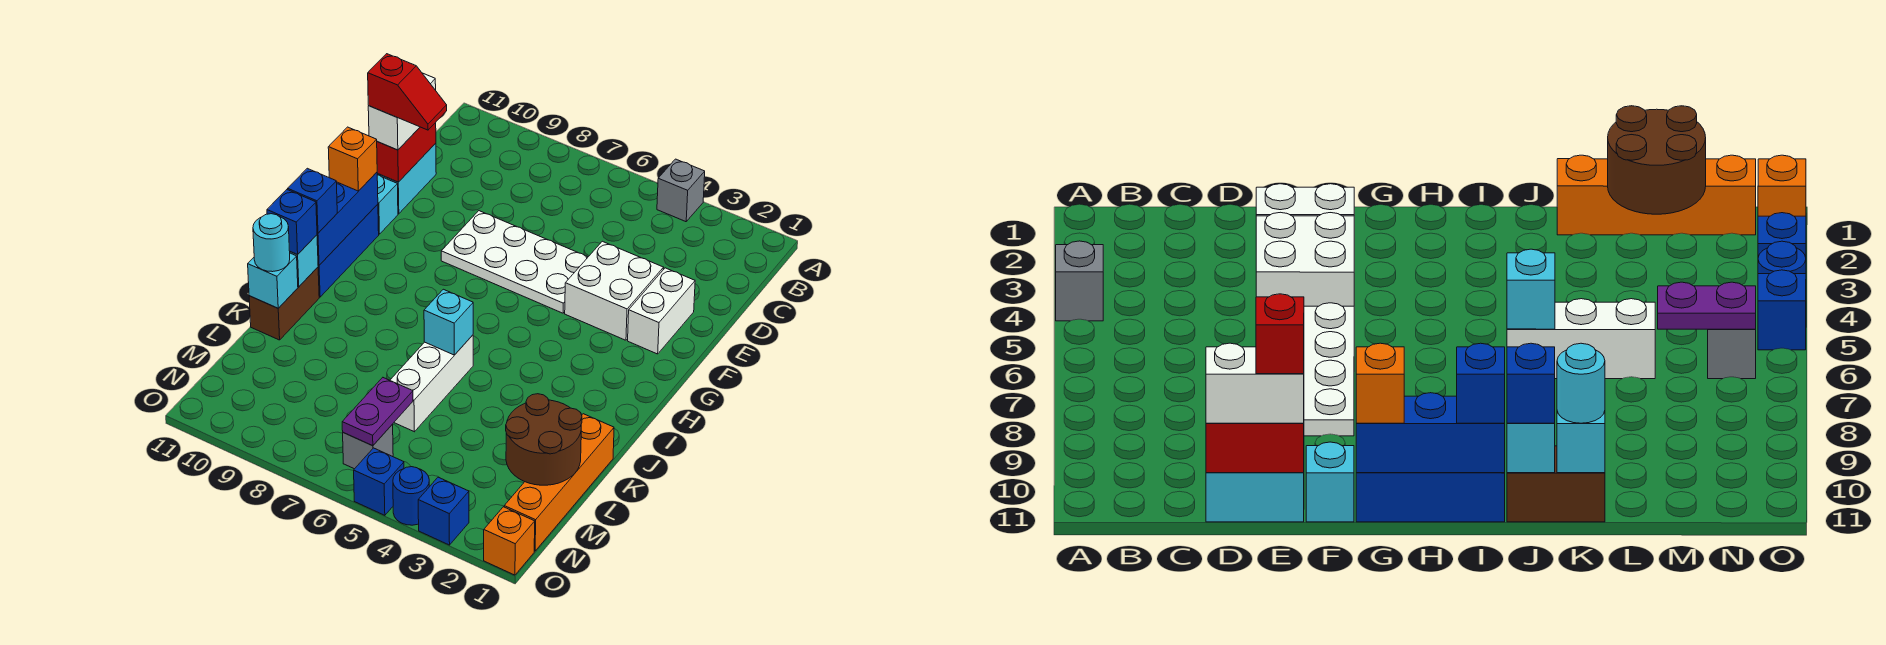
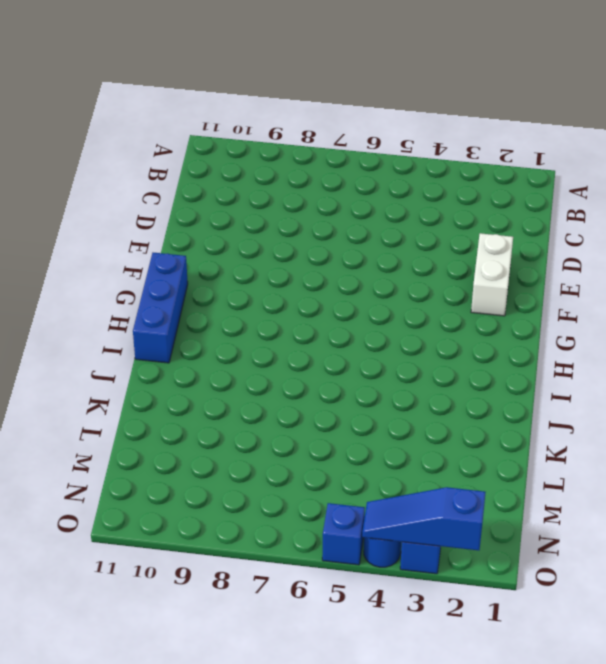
blue 1x3 slope [362,487,486,550] -> none
none -> grey 1x1 brick [657,159,705,222]
none -> cyan 1x2 brick [377,143,436,214]
none -> white 2x2 brick [565,241,664,340]

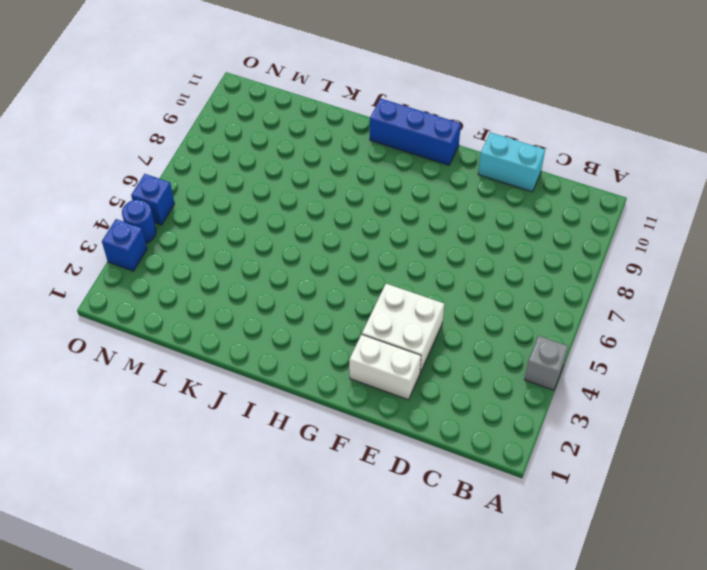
none -> white 2x4 plate [441,211,588,313]
none -> cyan 1x1 brick [377,175,398,234]
none -> white 1x3 brick [390,335,473,432]

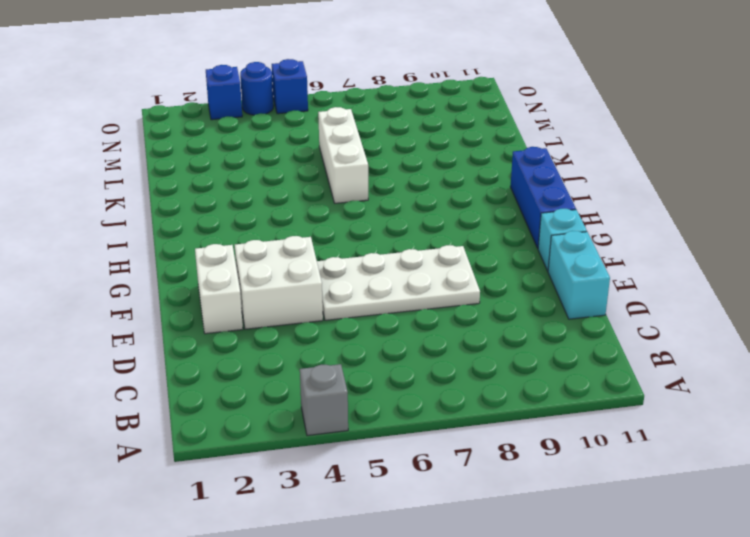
none -> brown 1x2 brick [249,267,319,340]
none -> orange 1x4 brick [504,414,614,551]
none -> grey 1x1 brick [343,424,393,469]

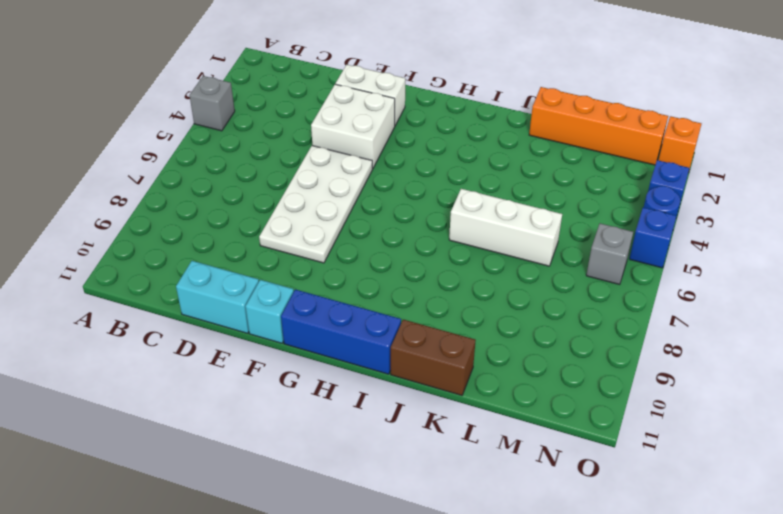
none -> red 1x2 brick [377,123,436,182]
none -> blue 1x3 brick [317,172,378,265]
none -> cyan 1x1 brick [424,289,473,355]

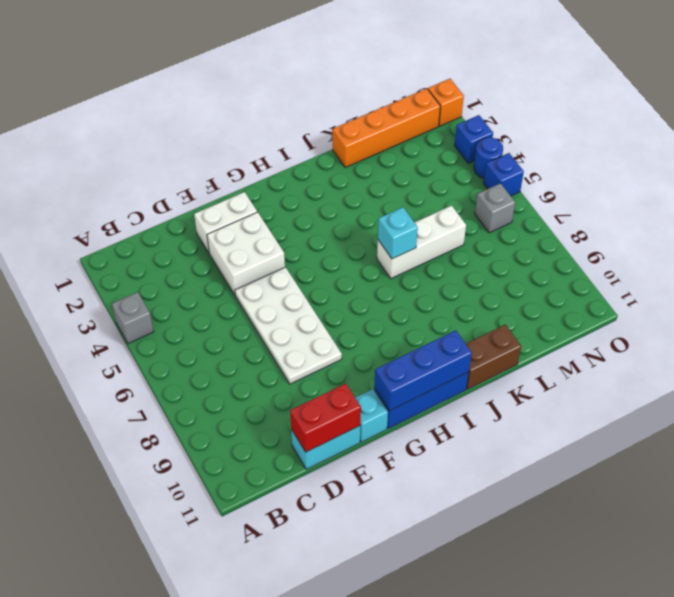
none -> cyan 1x1 brick [290,235,318,287]
none -> cyan 1x1 brick [248,253,298,308]
none -> brown 2x2 round brick [506,394,582,485]

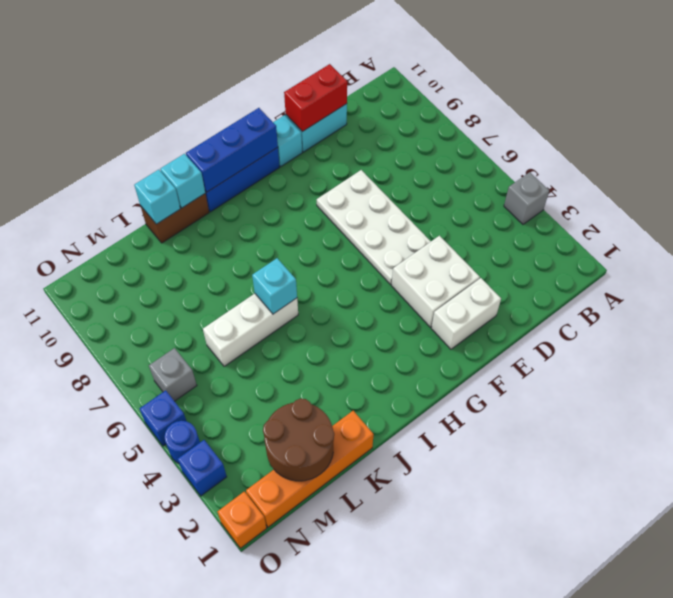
none -> purple 1x2 plate [342,378,413,446]
none -> white 1x2 brick [368,73,436,150]
none -> orange 1x1 brick [328,127,377,191]

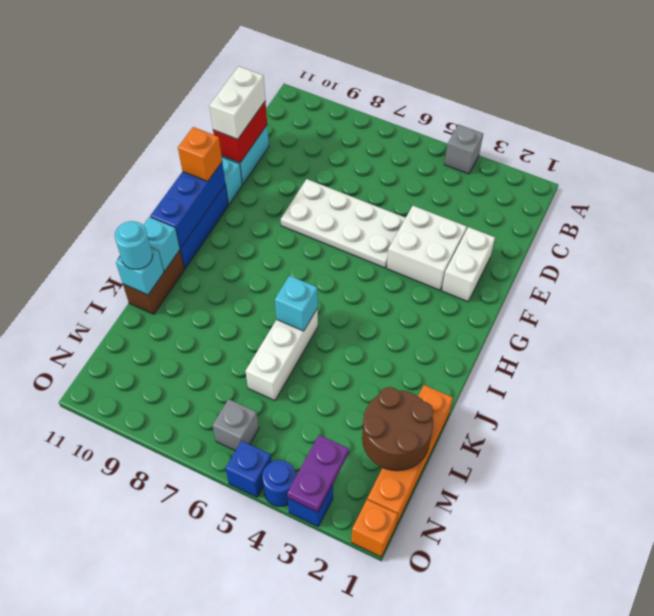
purple 1x2 plate [287,435,349,512] -> purple 1x2 plate moved to [342,378,413,446]
none -> blue 1x1 brick [288,168,337,233]
none -> blue 1x1 brick [267,190,317,255]
none -> red 1x2 slope [368,54,447,130]

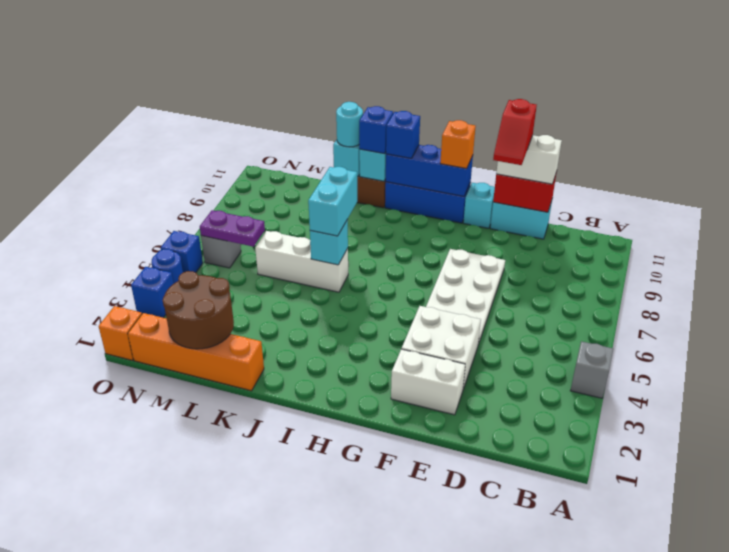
cyan 1x2 brick [308,167,358,236] -> none

